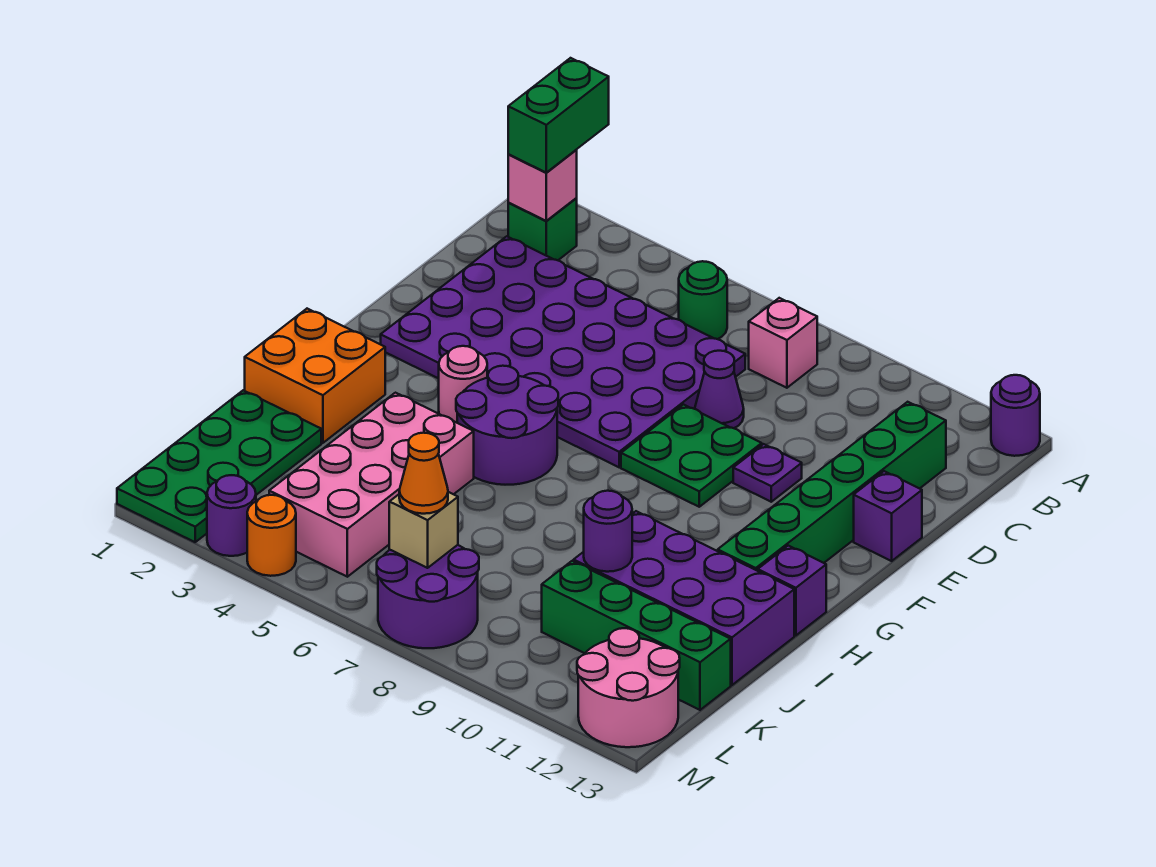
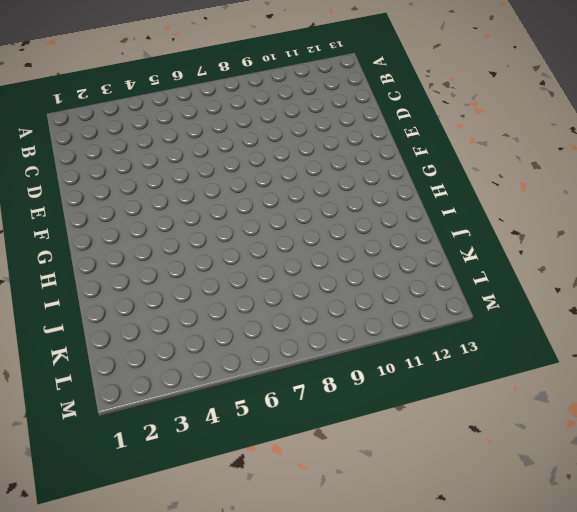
none -> purple 1x1 round brick [991,375,1040,456]
none -> green 1x1 brick [508,198,577,260]
none -> green 1x1 round brick [679,261,727,339]

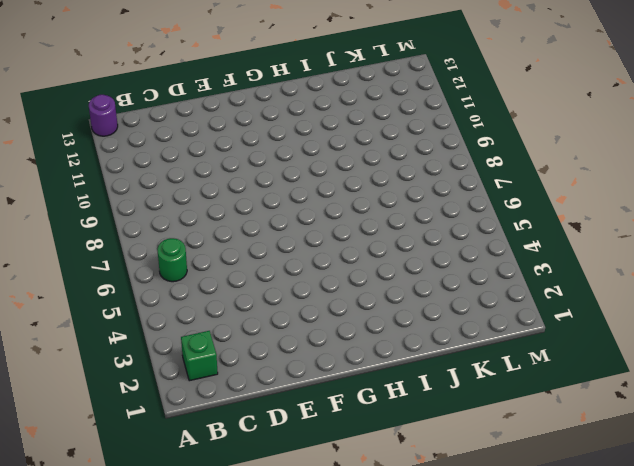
none -> pink 1x1 brick [749,298,817,388]
none -> purple 4x6 plate [381,236,745,467]
none -> green 1x6 brick [718,402,946,571]

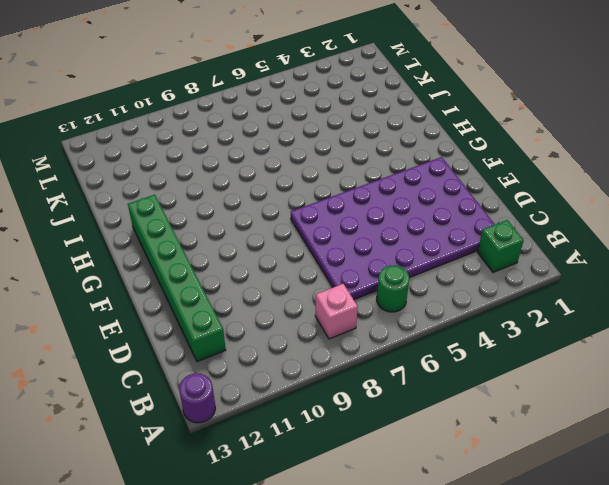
none -> purple 1x1 cone [695,351,744,428]
none -> green 2x2 plate [621,405,762,507]
none -> purple 1x1 plate [733,444,802,502]

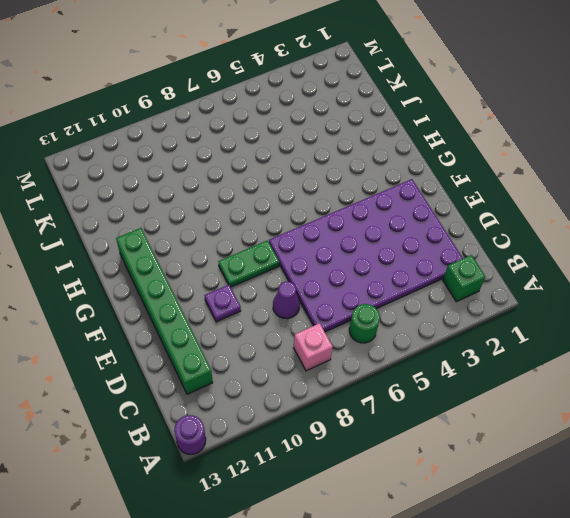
green 1x2 plate [218,241,279,287] -> green 2x2 plate [621,405,762,507]
none -> purple 1x1 brick [854,471,922,561]
none -> pink 1x1 round brick [439,346,487,423]
none -> purple 2x2 round brick [456,366,558,485]

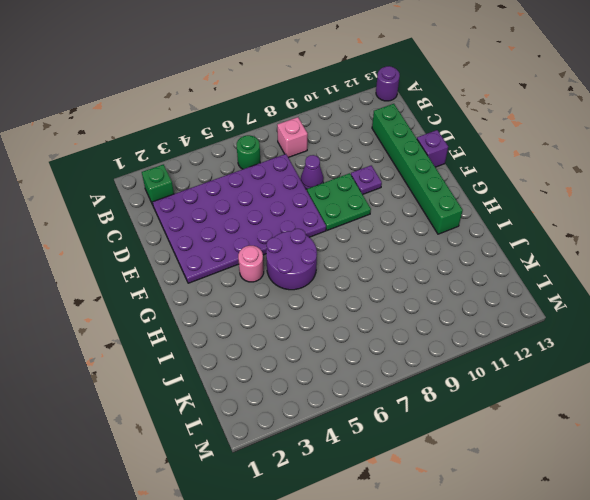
none -> orange 2x2 brick [245,309,385,443]
none -> purple 1x1 brick [758,546,826,636]
none -> pink 2x4 brick [269,393,474,577]

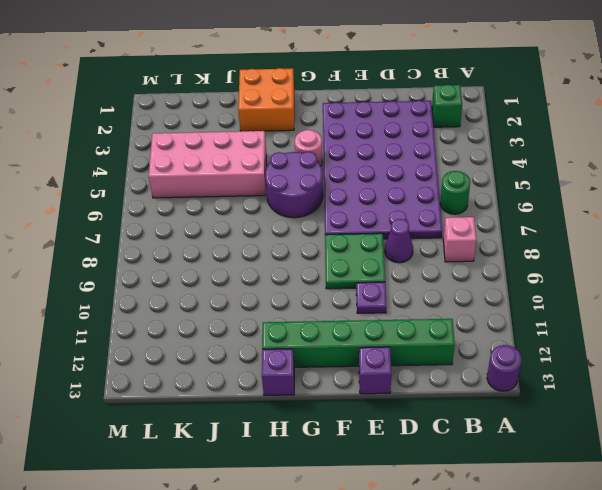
none -> purple 2x4 brick [574,511,794,685]
none -> green 2x4 plate [117,390,321,542]
none -> green 1x4 brick [542,561,731,710]

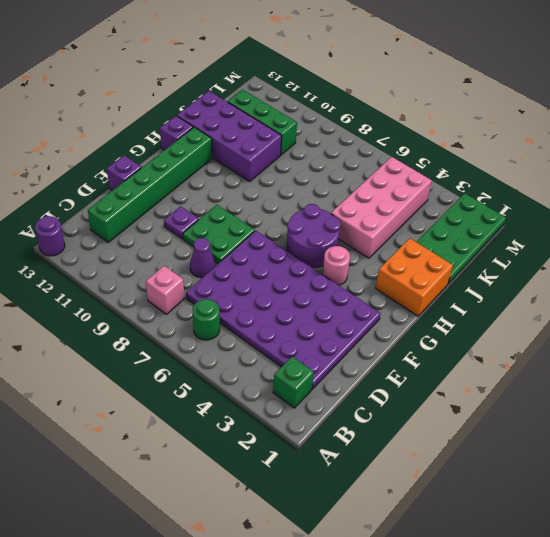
green 1x3 brick [227,90,297,155] -> green 1x4 brick [542,561,731,710]
none -> purple 2x2 round brick [377,545,479,648]
none -> pink 2x2 round brick [577,628,680,747]
none -> purple 1x1 round brick [207,475,256,556]

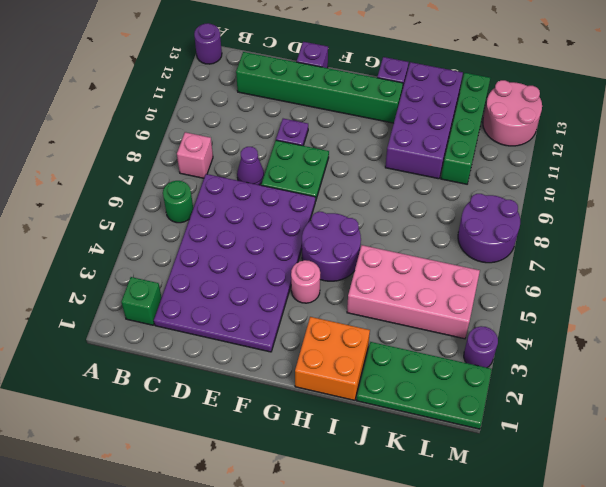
none -> orange 1x1 round brick [247,495,296,576]
none -> pink 1x1 brick [508,150,577,221]
none -> purple 1x1 round brick [584,491,632,572]

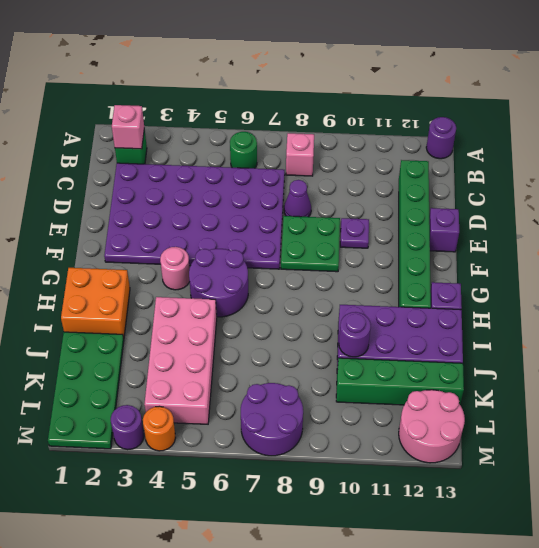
none -> tan 1x1 brick [389,492,458,568]
none -> green 1x2 brick [508,58,609,173]
none -> orange 1x1 cone [399,433,448,514]

